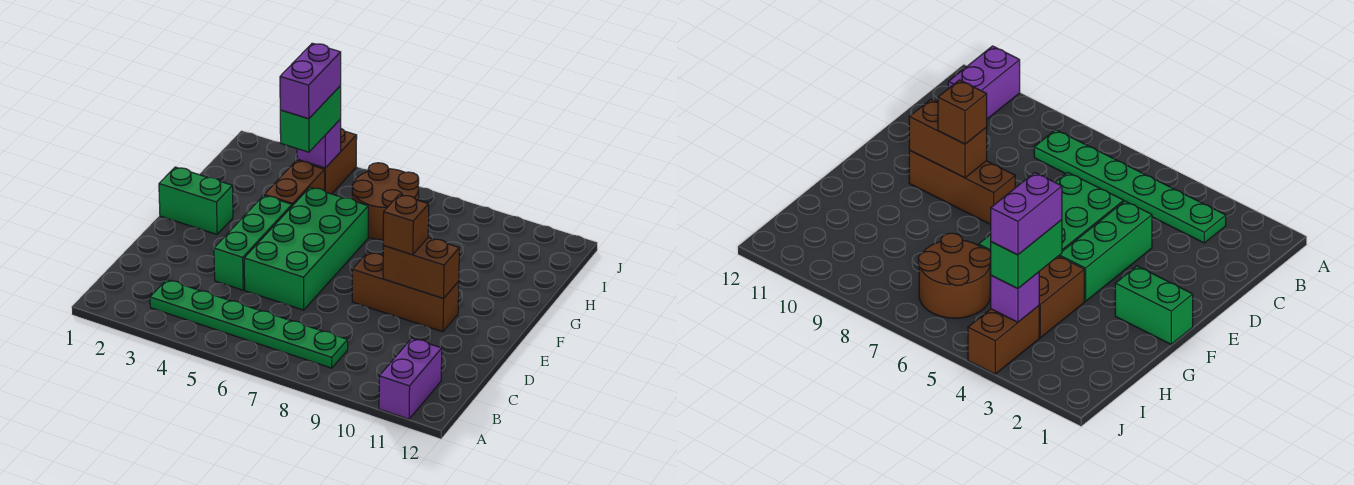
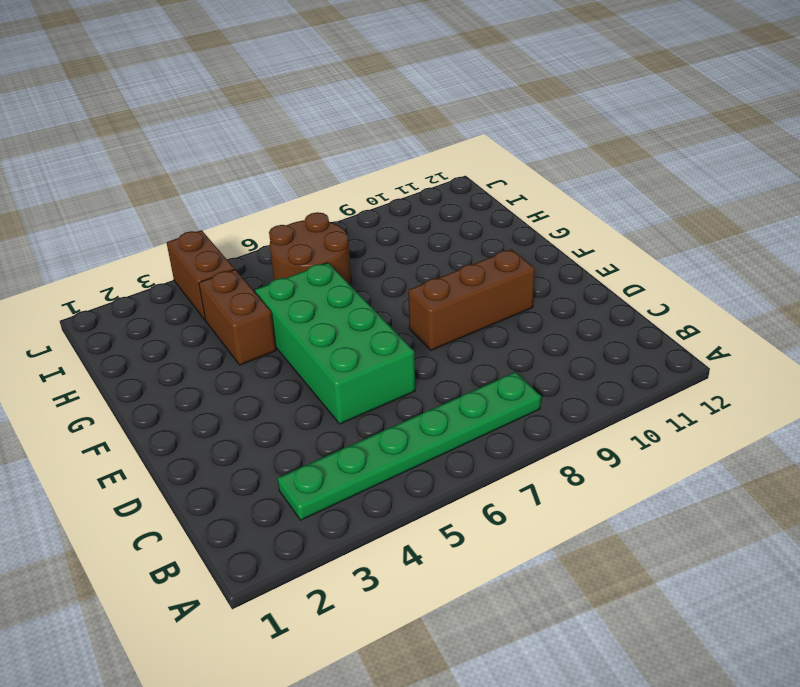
none -> purple 1x2 brick [379,338,442,419]
none -> green 1x3 brick [214,195,292,290]
none -> green 1x2 brick [159,167,233,234]

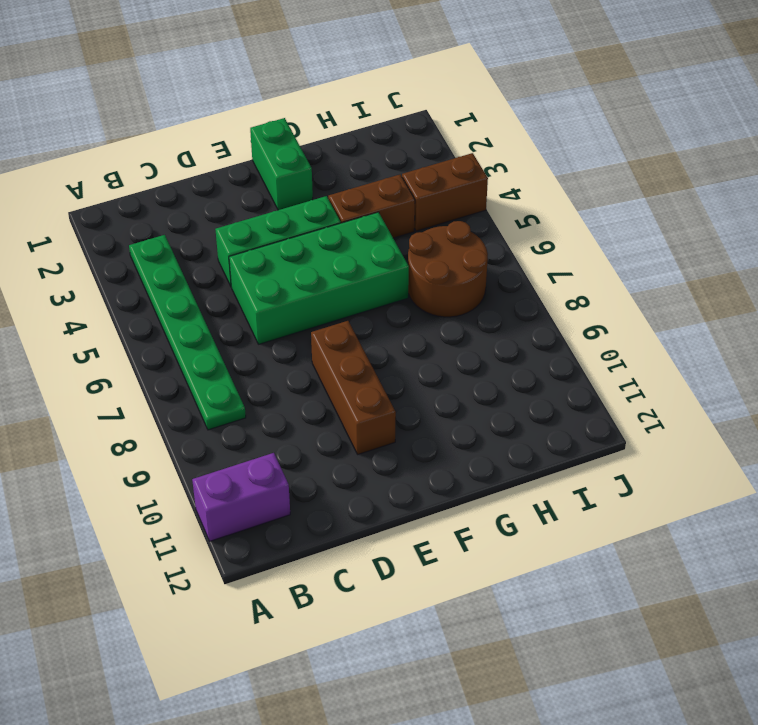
none -> brown 1x2 brick [383,238,459,299]
none -> purple 1x1 brick [297,119,341,168]
none -> brown 1x1 brick [383,194,429,255]

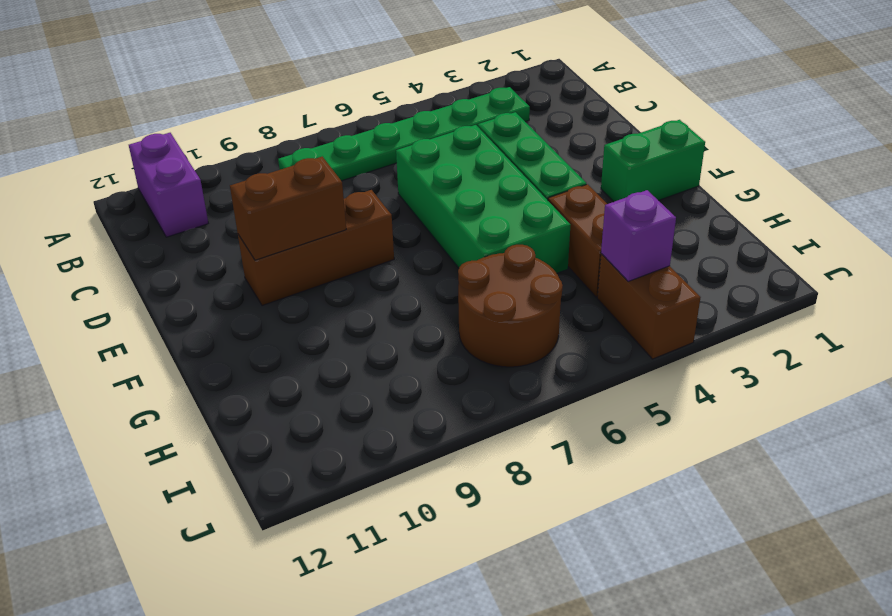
none -> brown 1x1 brick [383,194,429,255]
none -> green 1x2 brick [280,86,341,152]
none -> purple 1x2 brick [280,43,341,119]

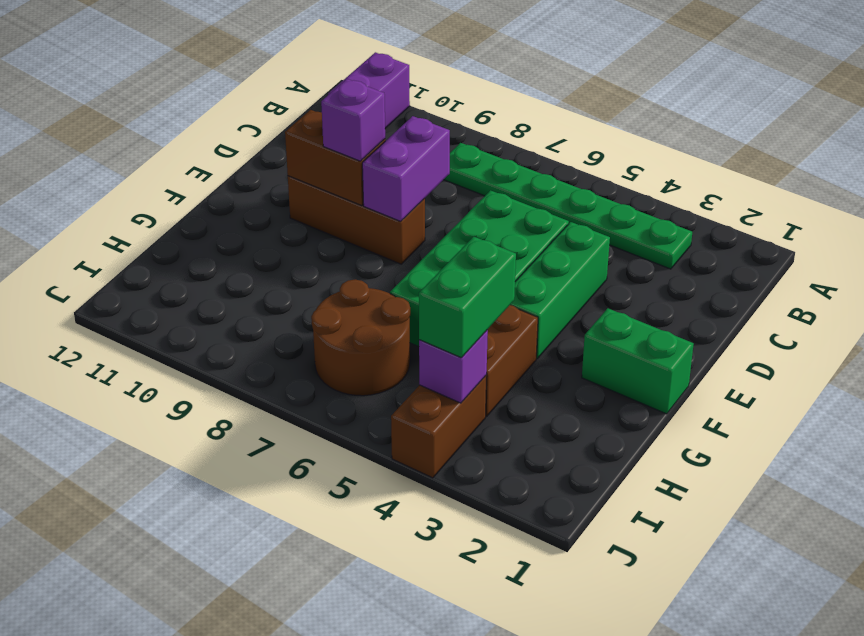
purple 1x2 brick [362,116,450,221] -> purple 1x2 brick moved to [280,43,341,119]
purple 1x1 brick [321,79,385,161] -> brown 1x1 brick [383,194,429,255]

